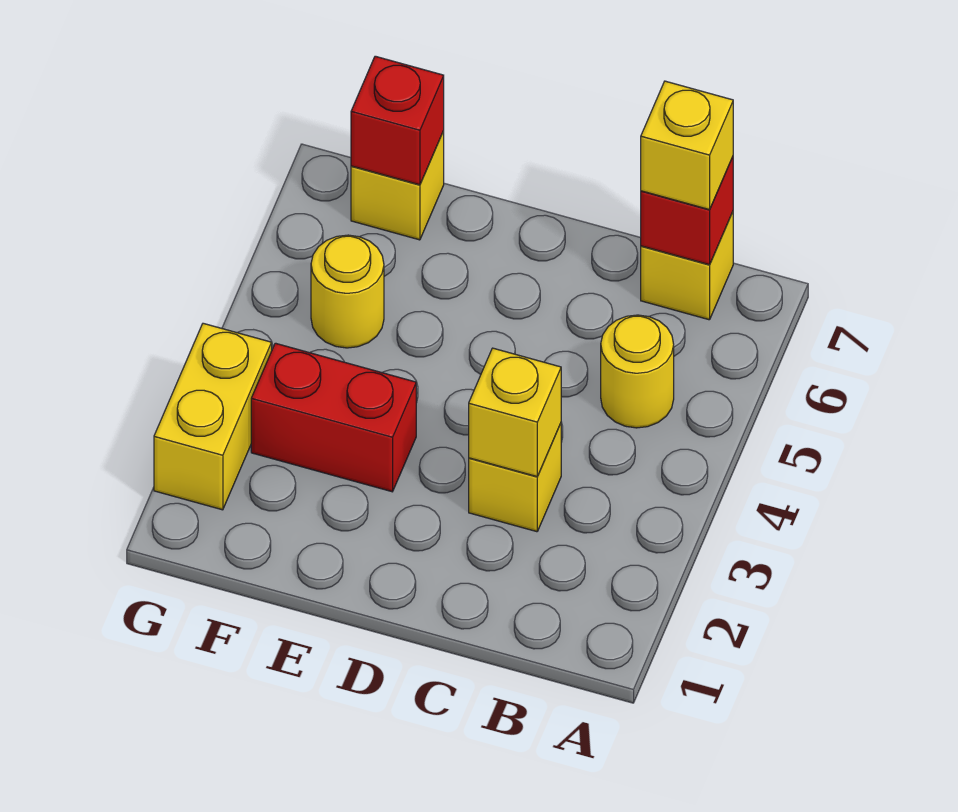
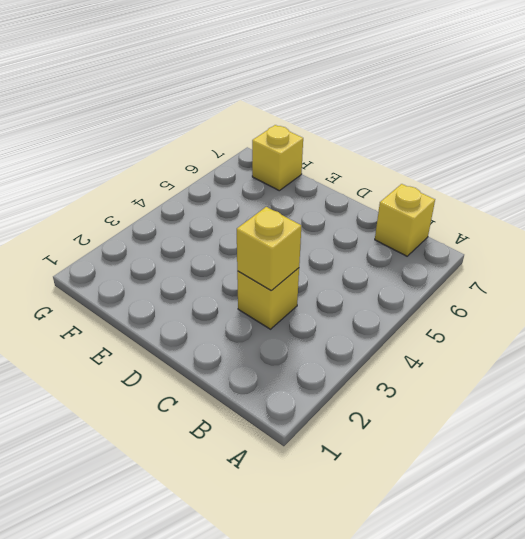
none -> yellow 1x1 round brick [601,315,674,428]
none -> red 1x2 brick [251,343,416,492]

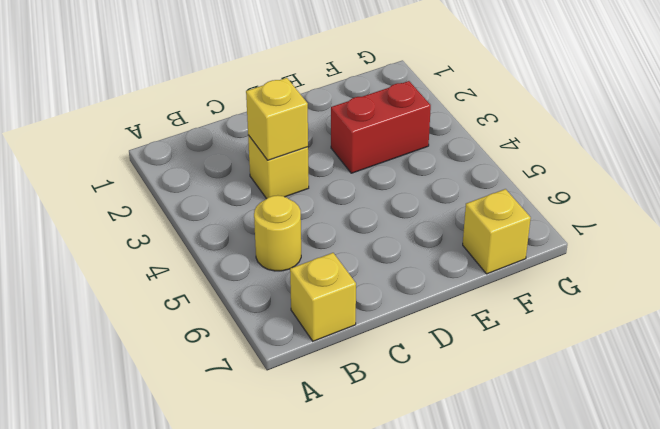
none -> yellow 1x1 round brick [311,235,384,348]
none -> yellow 1x2 brick [154,323,272,510]

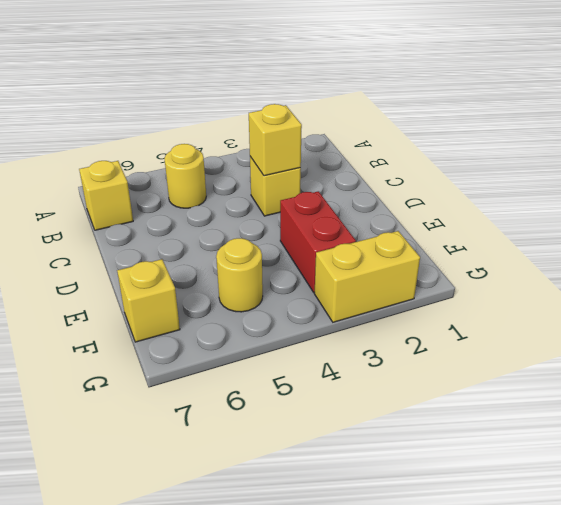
none -> red 1x1 brick [641,157,733,265]
none -> red 1x1 brick [351,56,444,185]

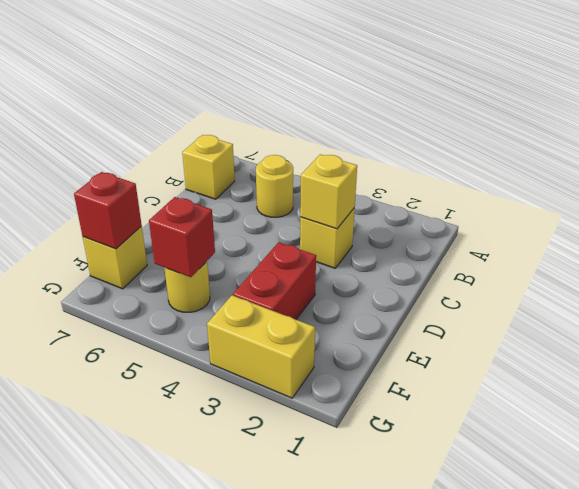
red 1x1 brick [149,197,215,277] -> red 1x1 brick moved to [641,157,733,265]
none -> yellow 1x1 brick [641,81,733,210]

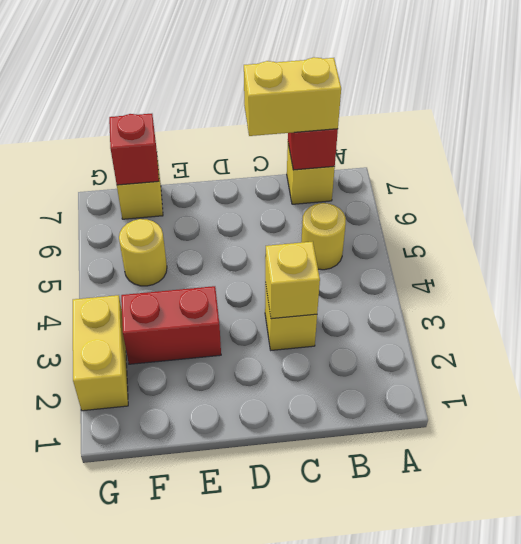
yellow 1x2 brick [244,57,341,136] -> yellow 1x1 brick [641,81,733,210]

